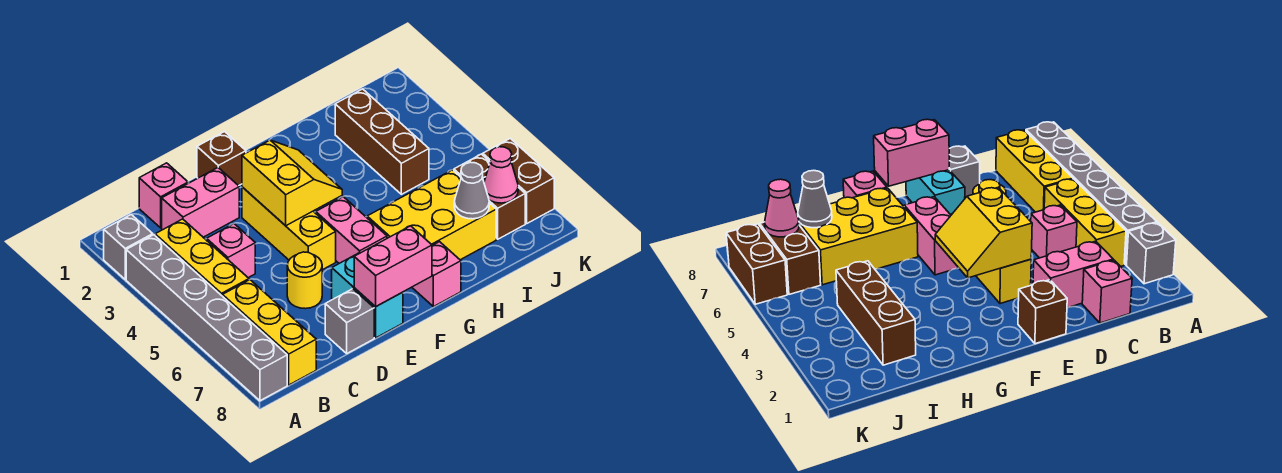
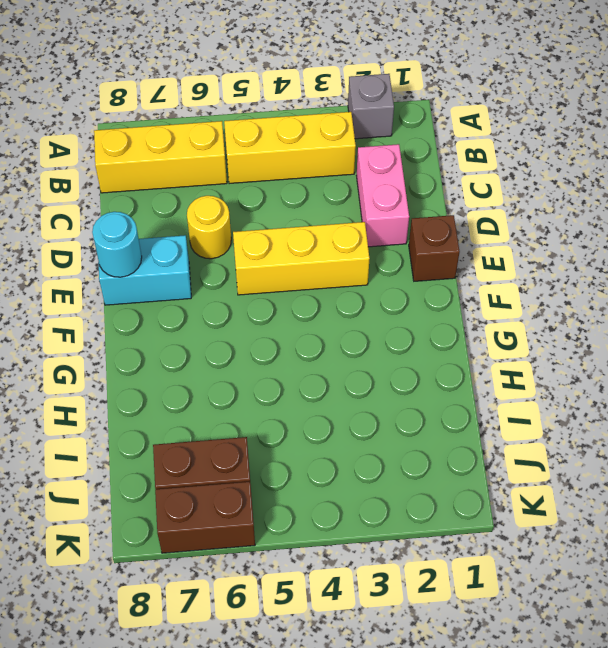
cyan 1x1 round brick [92,212,142,277] -> pink 1x2 brick [354,226,432,307]
none -> grey 1x6 brick [126,235,287,401]
none -> pink 1x1 brick [139,163,188,228]
none -> pink 1x1 brick [207,224,255,278]

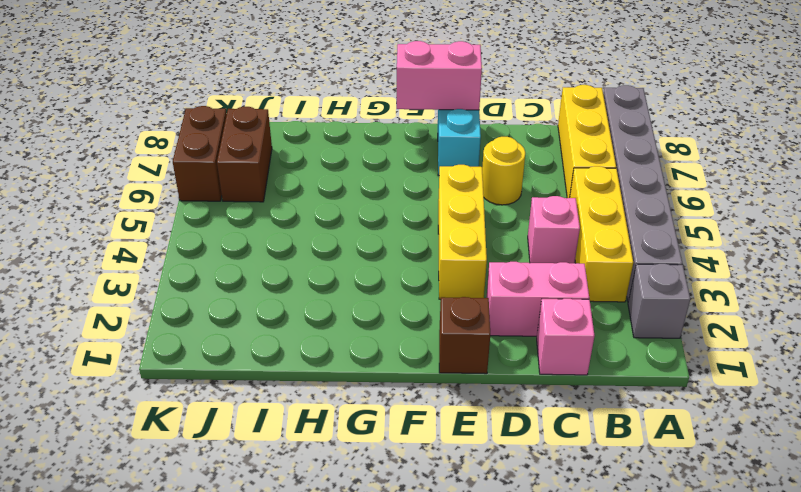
none -> grey 1x1 brick [325,289,374,353]
none -> pink 1x2 brick [316,197,387,263]
none -> yellow 2x3 brick [367,170,496,260]

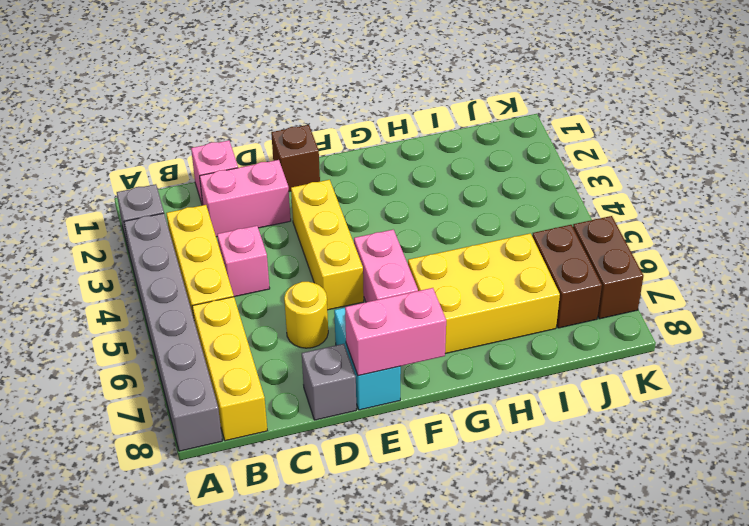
none -> pink 1x1 brick [412,242,461,307]
none -> brown 1x3 brick [335,89,429,194]
none -> yellow 2x2 slope [242,140,342,226]

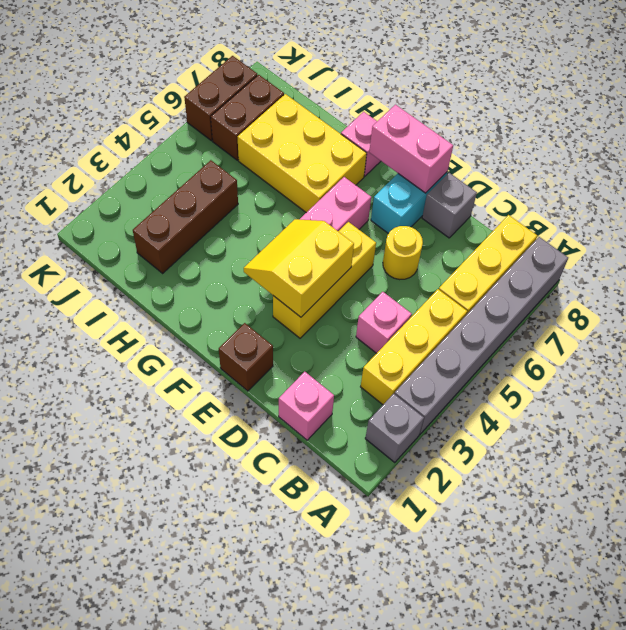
none -> pink 1x2 brick [162,168,239,237]
none -> grey 1x1 cone [454,162,489,219]
none -> pink 1x1 cone [484,147,518,203]

